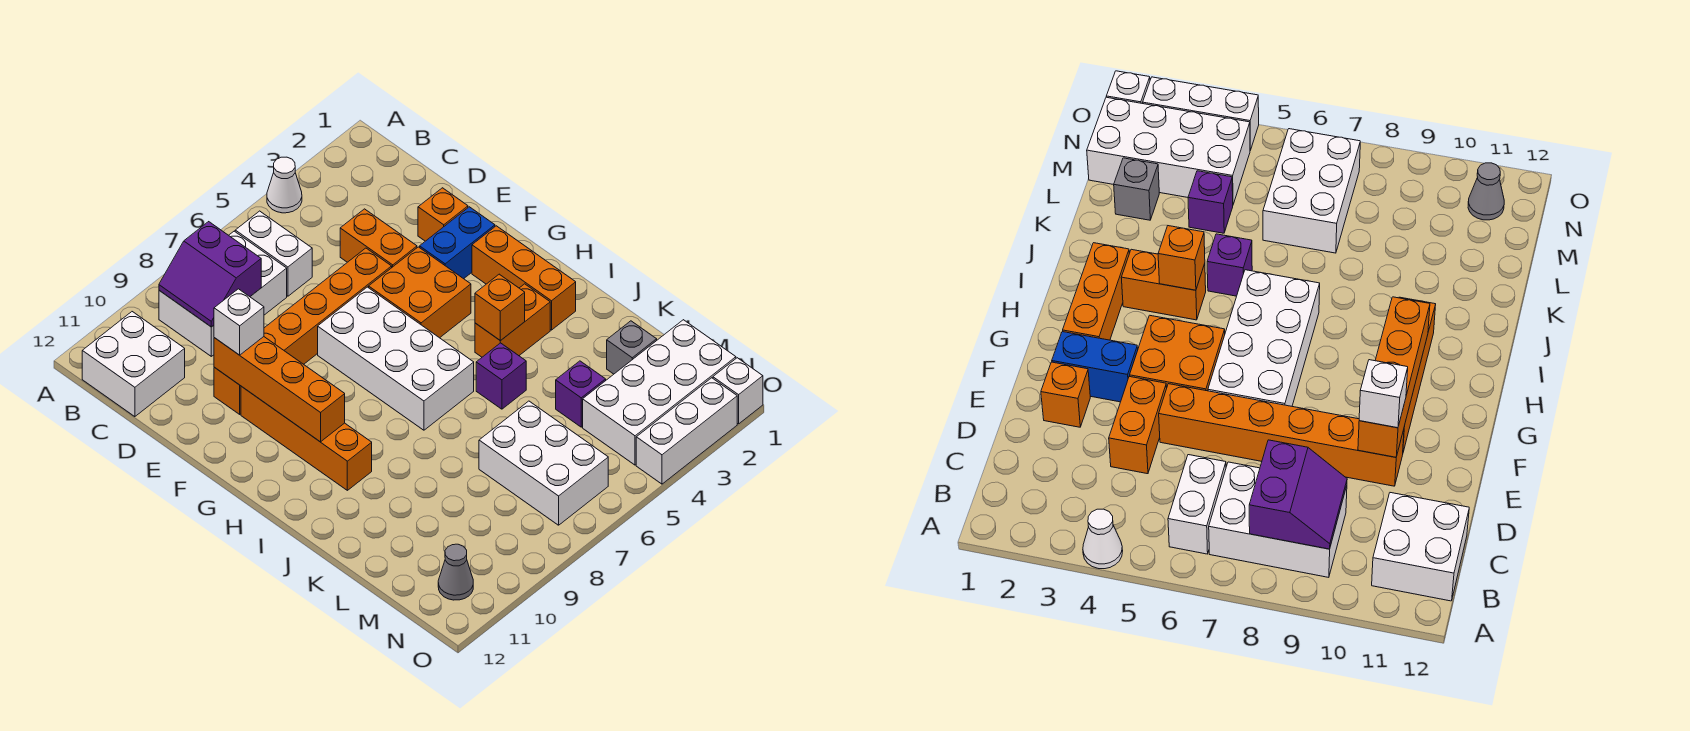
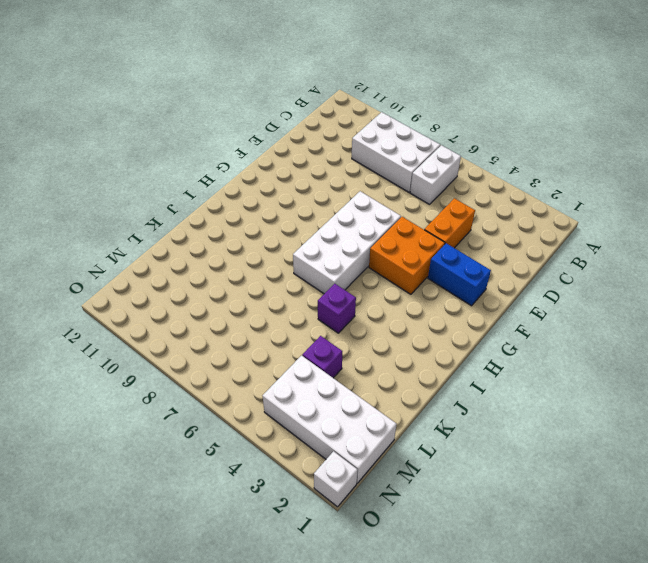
none -> white 1x1 cone [267,157,302,213]
none -> white 2x2 brick [82,312,185,417]
none -> orange 1x1 brick [418,188,468,241]

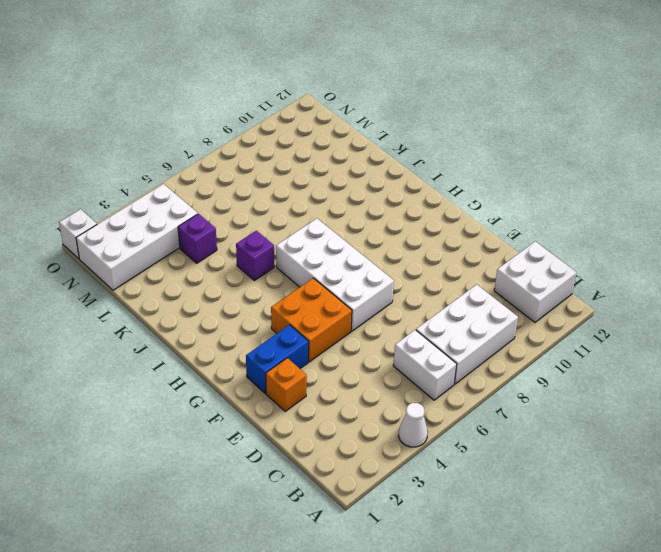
none -> orange 1x2 brick [340,209,417,267]
none -> orange 1x6 brick [214,248,392,414]
none -> orange 1x4 brick [241,386,372,490]

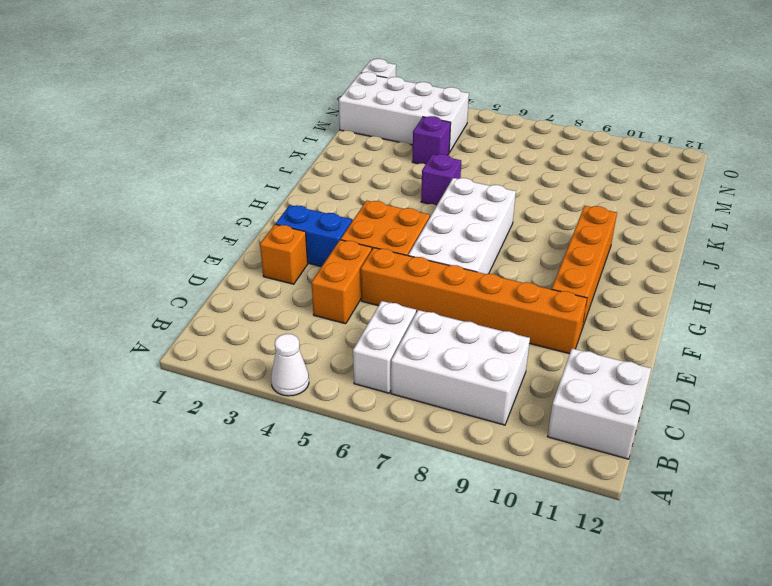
none -> orange 1x3 brick [472,226,576,330]
none -> orange 1x2 brick [475,284,550,357]
none -> grey 1x1 brick [607,321,657,374]

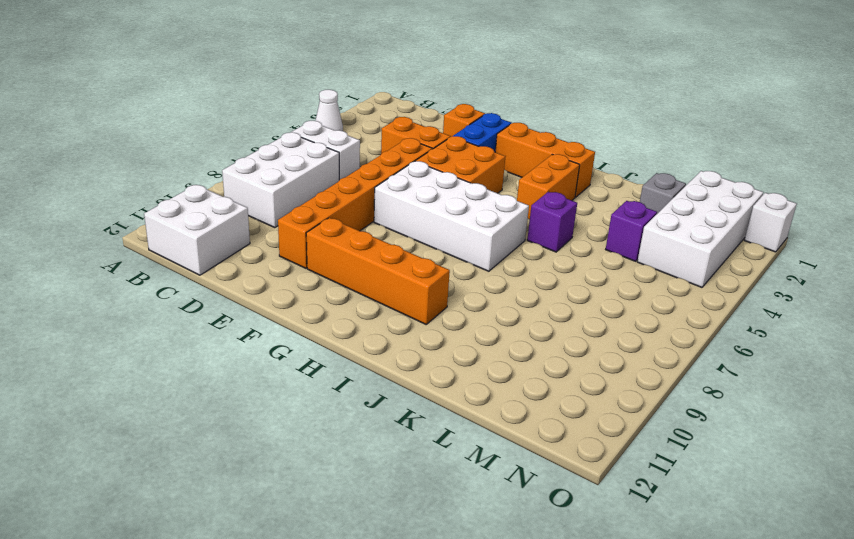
none -> white 2x3 brick [479,401,608,525]
none -> grey 1x1 cone [438,544,473,600]
none -> white 1x3 brick [636,378,737,484]

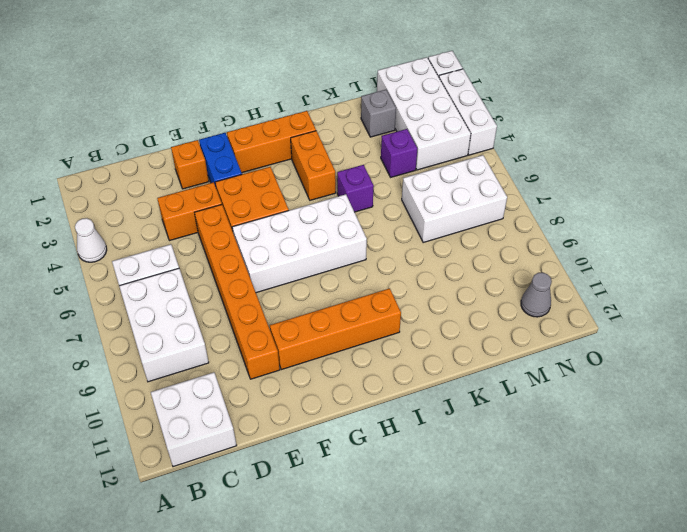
none -> purple 2x2 slope [159,222,261,327]
none -> orange 1x4 brick [214,337,345,442]
none -> orange 1x1 brick [475,274,525,341]

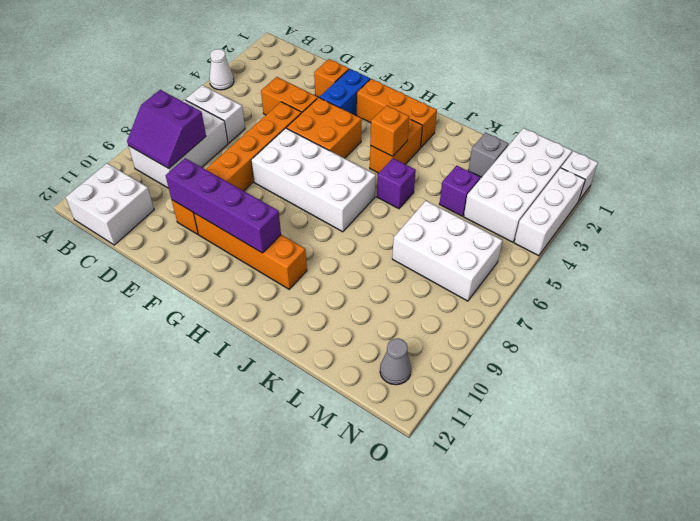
purple 1x4 brick [166,158,281,253] -> orange 1x4 brick [214,337,345,442]
none -> white 1x1 brick [214,289,264,355]

